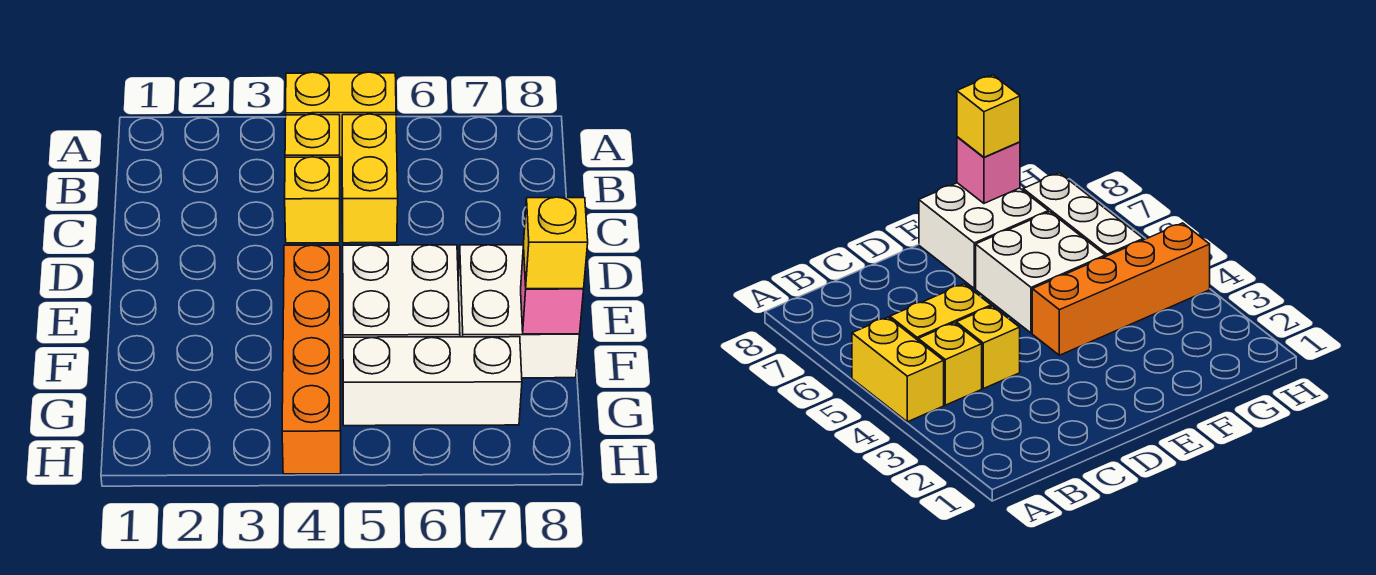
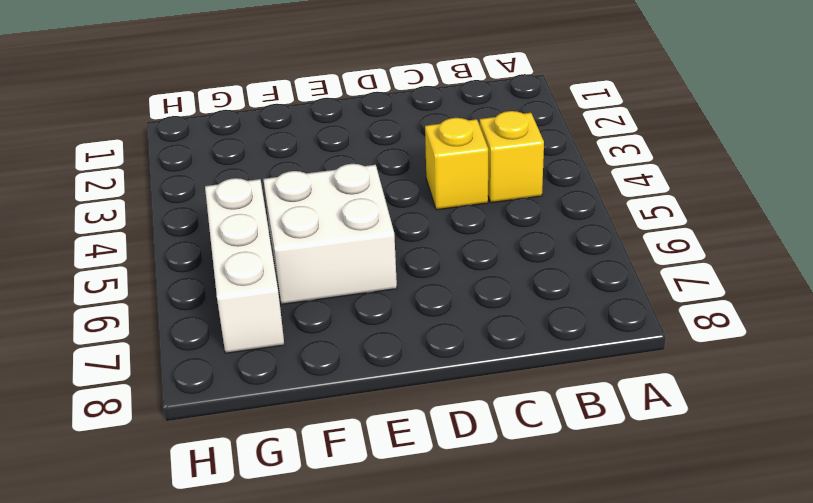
none -> yellow 1x2 brick [286,72,396,157]
none -> yellow 1x2 brick [342,114,398,243]

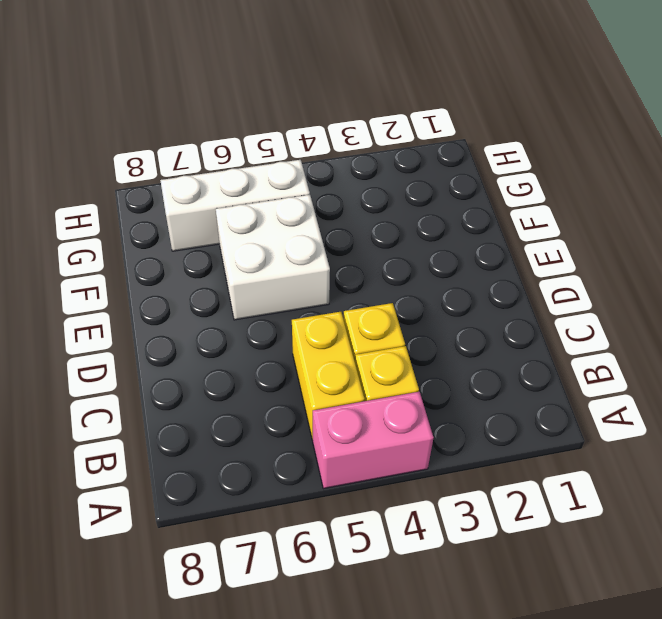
pink 1x2 brick [313,392,434,489] -> yellow 1x2 brick [286,72,396,157]
none -> orange 1x4 brick [282,245,341,474]
none -> white 2x2 brick [458,245,580,378]

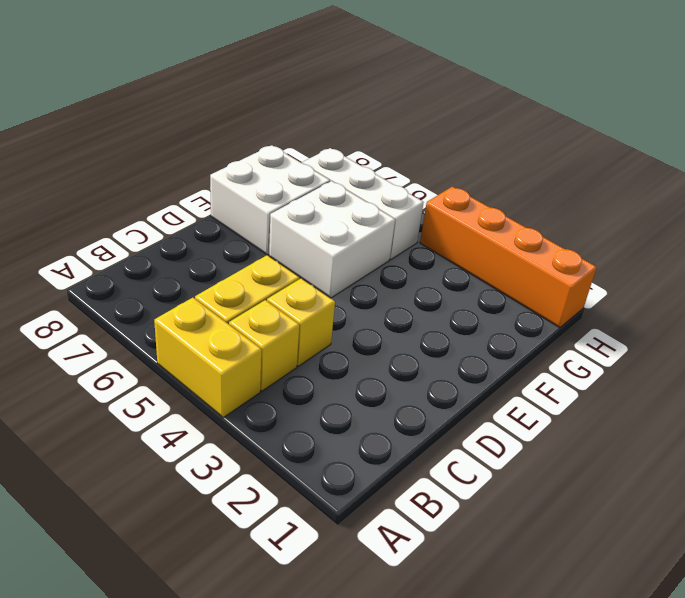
orange 1x4 brick [420,187,597,328] -> orange 1x4 brick turned to [282,245,341,474]
none -> pink 1x1 brick [521,245,584,334]
none -> yellow 1x1 brick [524,197,588,289]

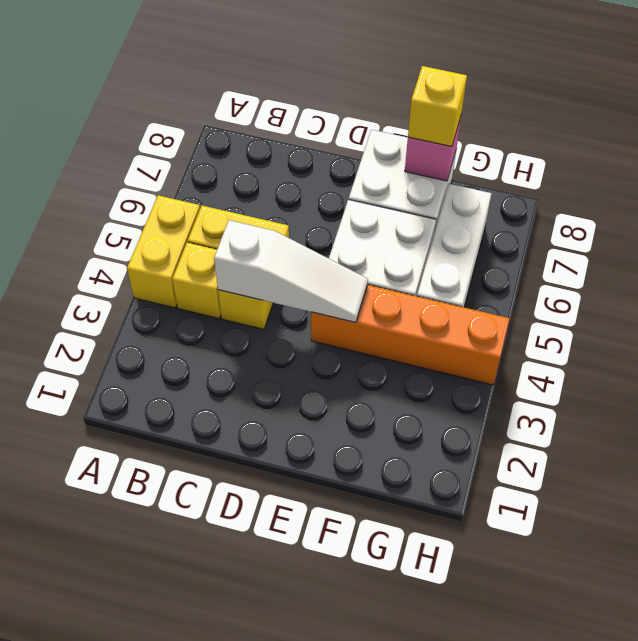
white 1x3 slope [214,220,368,323] -> none

